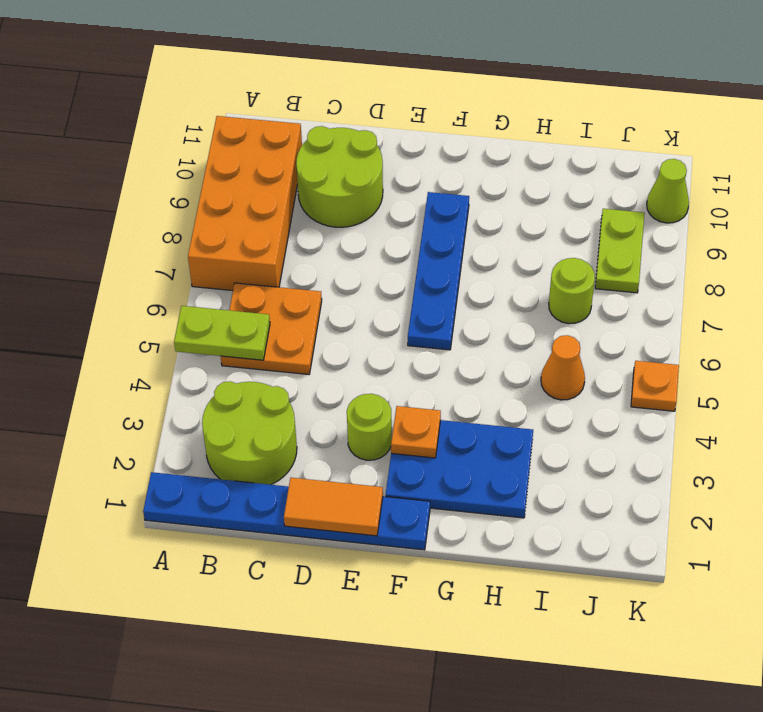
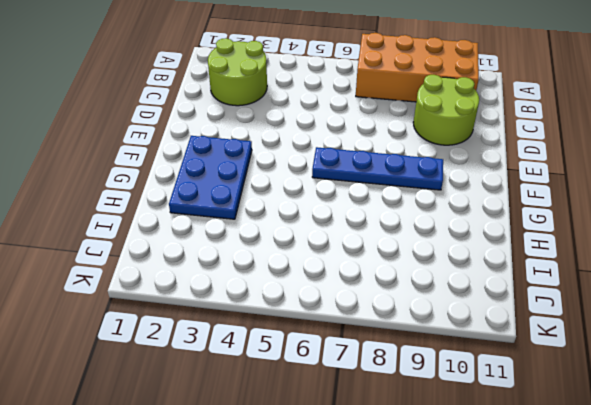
none -> blue 1x6 plate [143,472,430,550]
none -> orange 2x2 plate [221,283,322,374]
none -> lime 1x1 round brick [347,394,392,460]

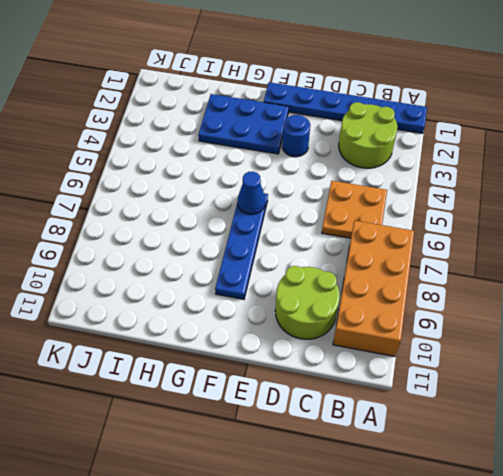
blue 1x1 round brick [282,115,310,157] -> lime 1x1 round brick [347,394,392,460]
blue 1x1 cone [238,172,265,214] -> none
none -> orange 1x1 cone [541,335,585,400]
none -> lime 1x1 round brick [549,258,595,324]
none -> lime 1x2 plate [595,209,645,293]

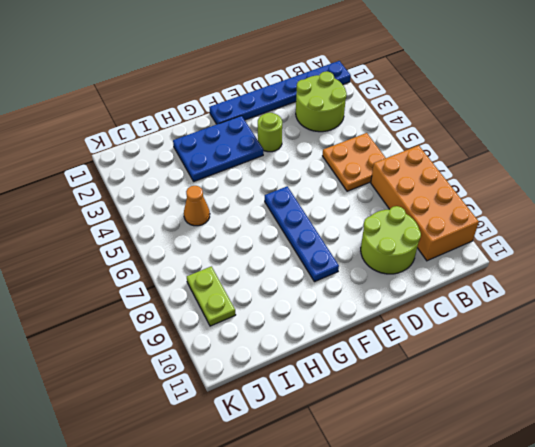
none -> lime 1x1 round brick [549,258,595,324]
none -> orange 1x1 plate [631,361,679,411]
none -> lime 1x1 cone [647,159,689,223]

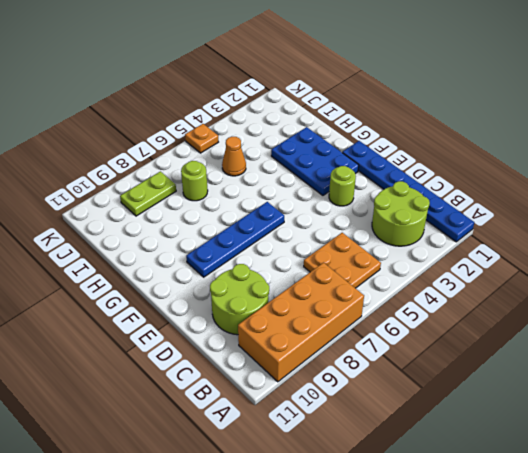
none -> lime 1x1 cone [647,159,689,223]
none -> lime 1x2 plate [174,306,270,360]
none -> orange 1x2 tile [284,478,383,536]

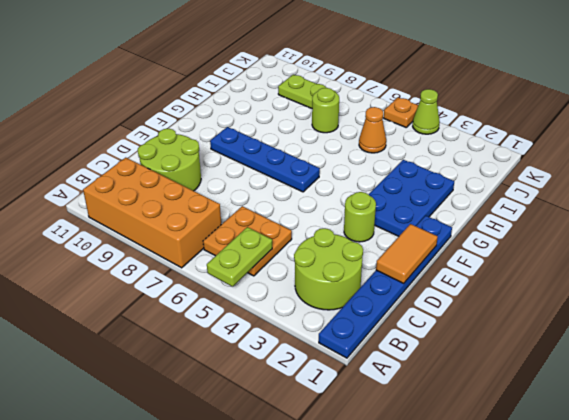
lime 1x1 cone [413,89,440,134] -> lime 1x1 cone moved to [647,159,689,223]
none -> orange 1x1 plate [391,406,441,458]

